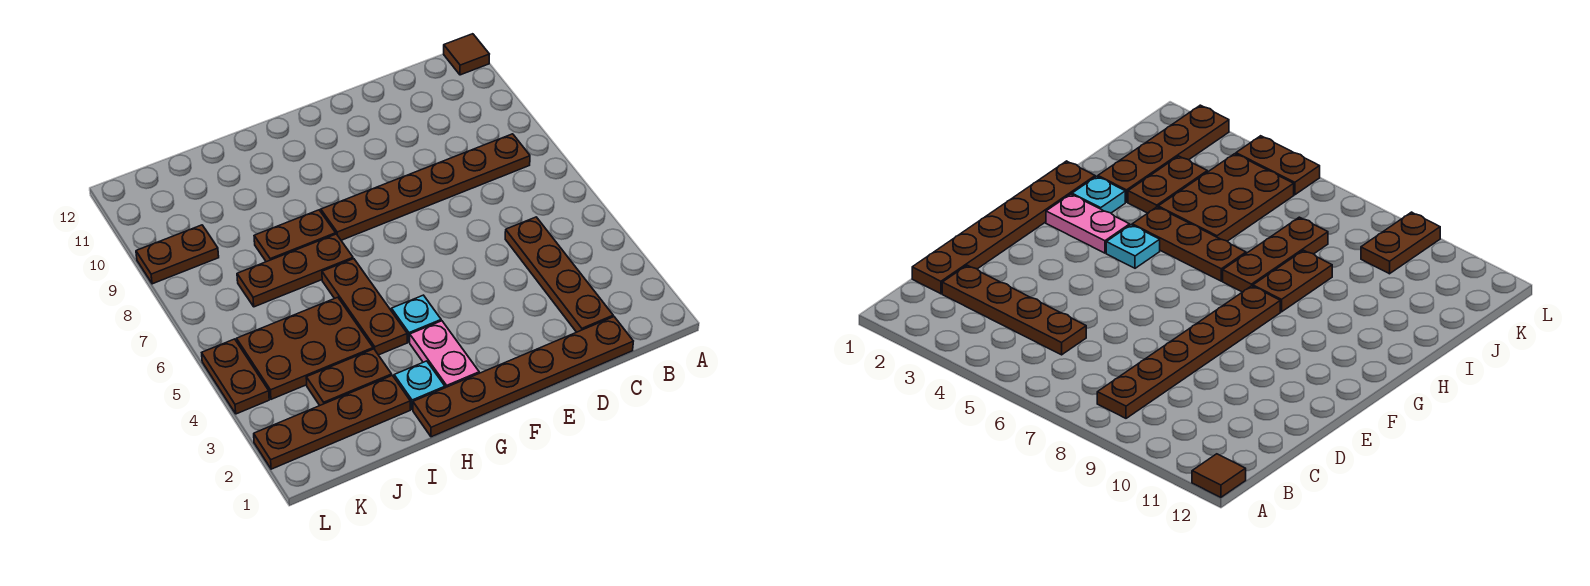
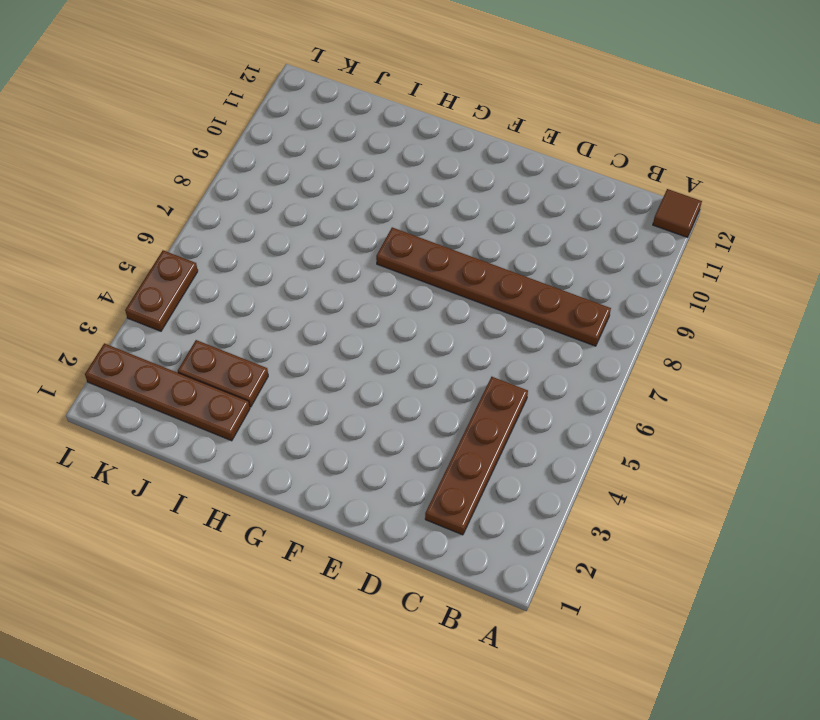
none -> brown 1x6 plate [413,317,633,437]
none -> pink 1x2 plate [410,321,479,388]
none -> cyan 1x1 plate [391,295,441,342]

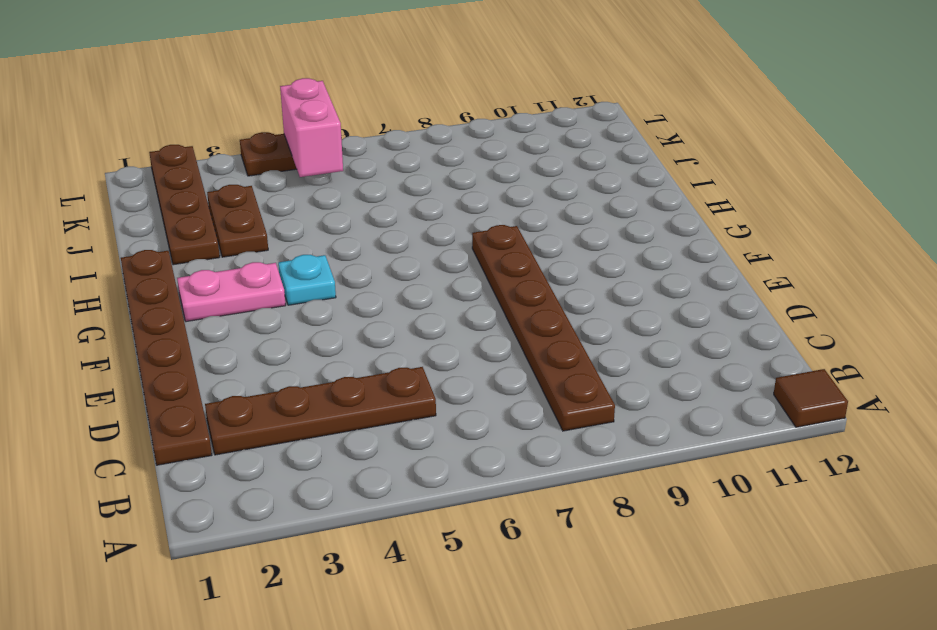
pink 1x2 brick [280,78,343,177] -> none
none -> cyan 1x1 plate [394,361,445,410]
none -> brown 1x3 plate [322,259,407,355]
none -> brown 1x3 plate [237,234,353,307]

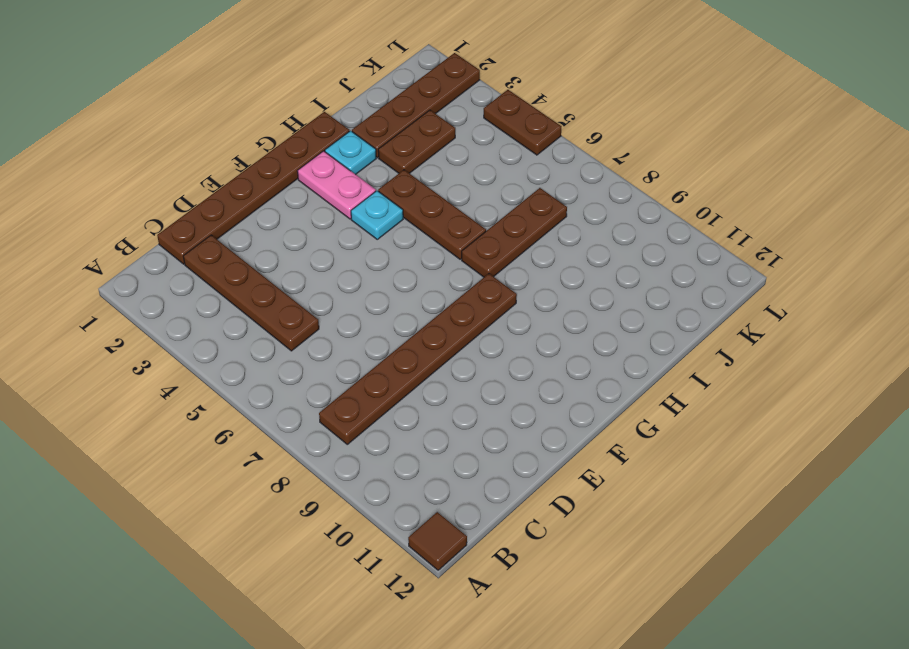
none -> brown 1x2 plate [254,210,336,262]
none -> brown 2x3 plate [237,297,373,399]
none -> brown 1x2 plate [136,225,219,284]

